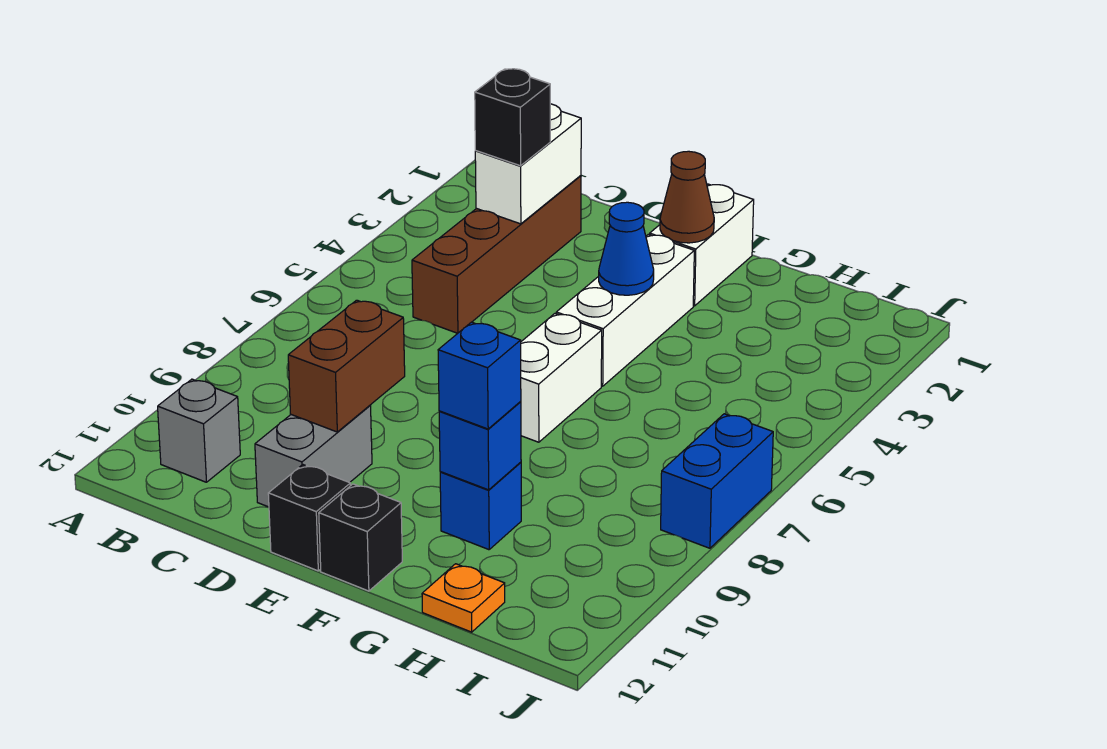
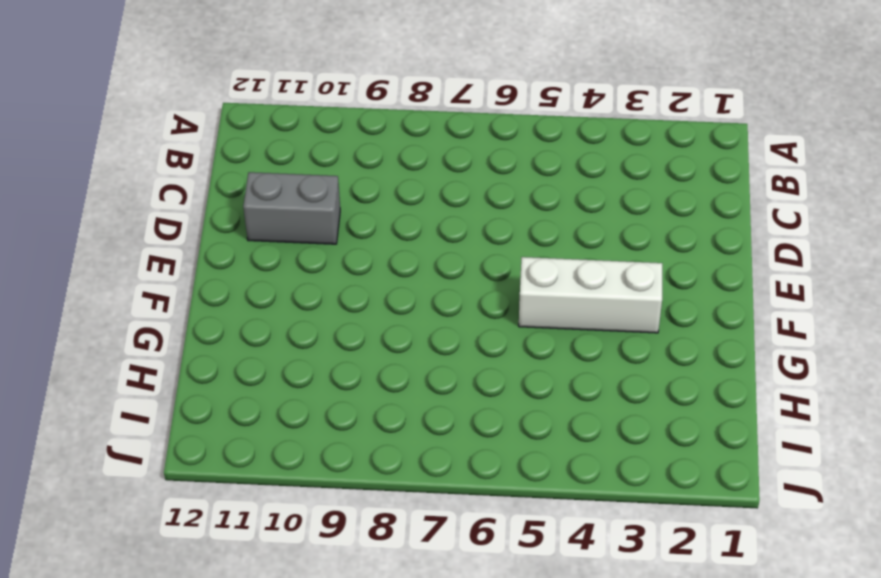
none -> grey 1x1 brick [158,379,240,482]
none -> brown 1x4 brick [412,176,581,333]
none -> black 1x1 brick [268,465,351,571]

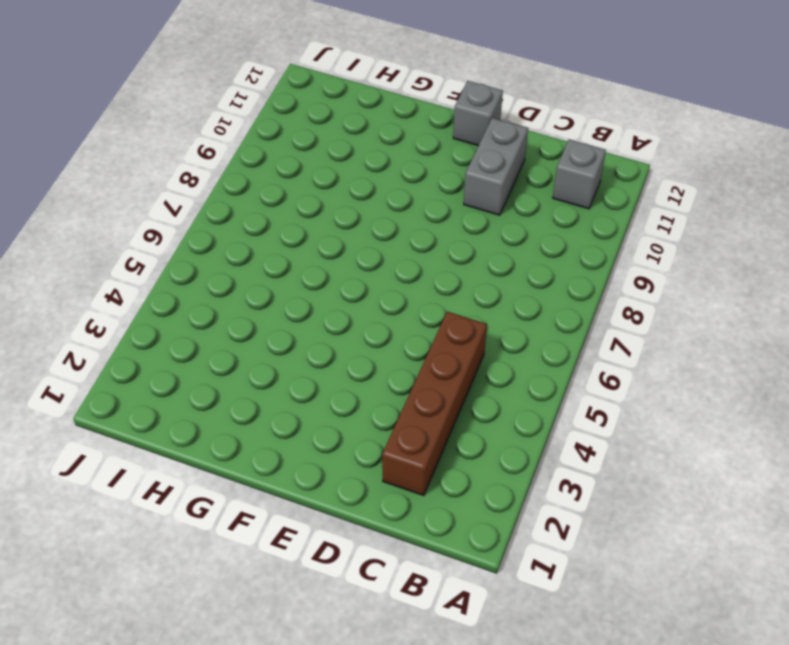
grey 1x1 brick [453,81,503,146] -> black 1x1 brick [268,465,351,571]
none -> white 1x2 brick [650,184,754,306]
none -> white 1x3 brick [556,235,694,386]
none -> white 1x2 brick [520,314,602,442]

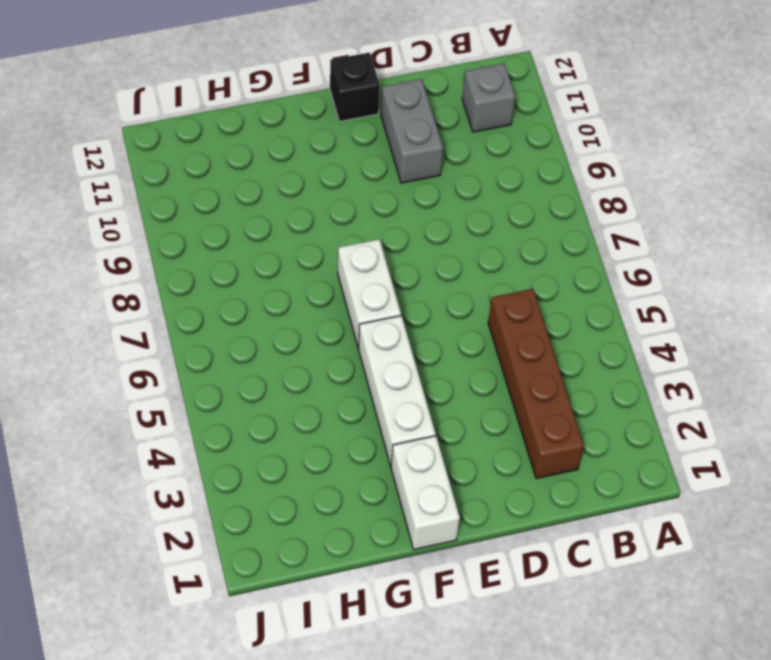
none -> black 1x1 brick [319,484,402,591]
none -> blue 1x1 brick [440,462,521,550]
none -> orange 1x1 plate [422,564,505,632]

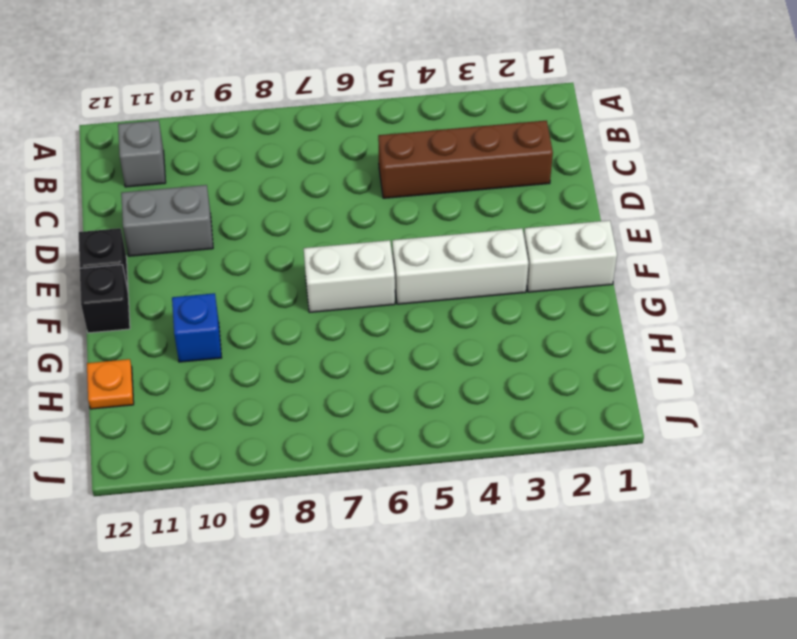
none -> blue 1x2 brick [661,414,773,548]
none -> white 1x2 brick [475,104,581,224]
none -> brown 1x2 brick [288,300,405,432]

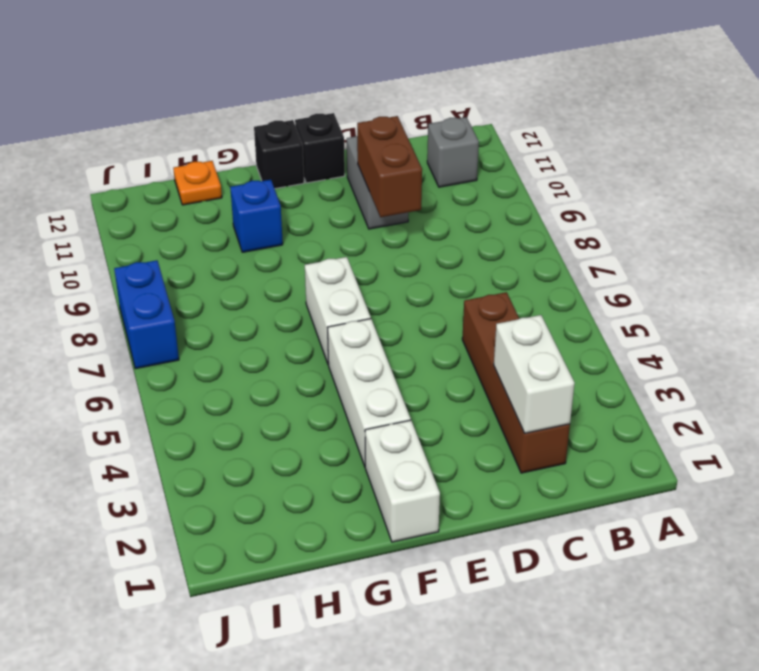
none -> brown 1x1 cone [660,151,714,243]
none -> blue 1x1 cone [599,202,654,295]
none -> blue 1x1 brick [439,402,521,490]

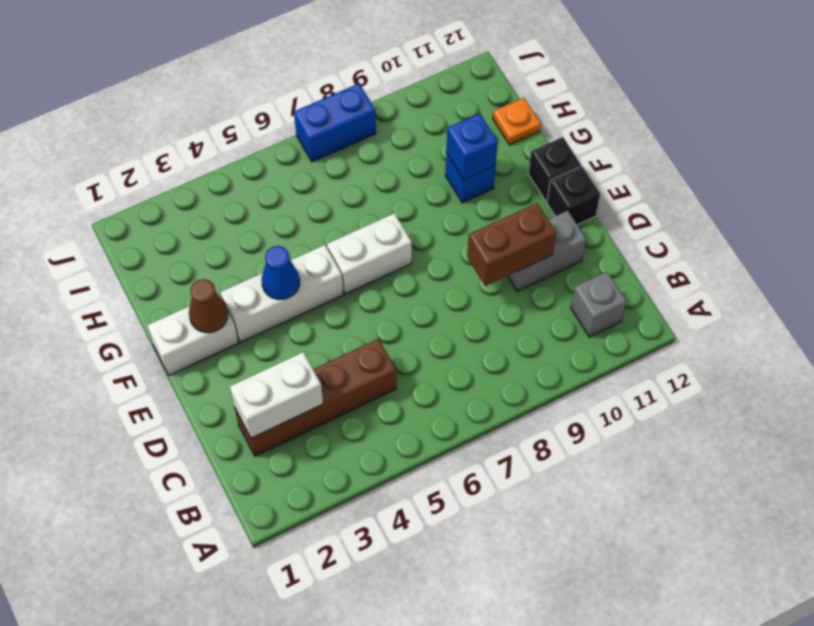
none -> black 1x1 brick [475,69,550,166]
none -> blue 1x1 brick [438,322,521,429]

